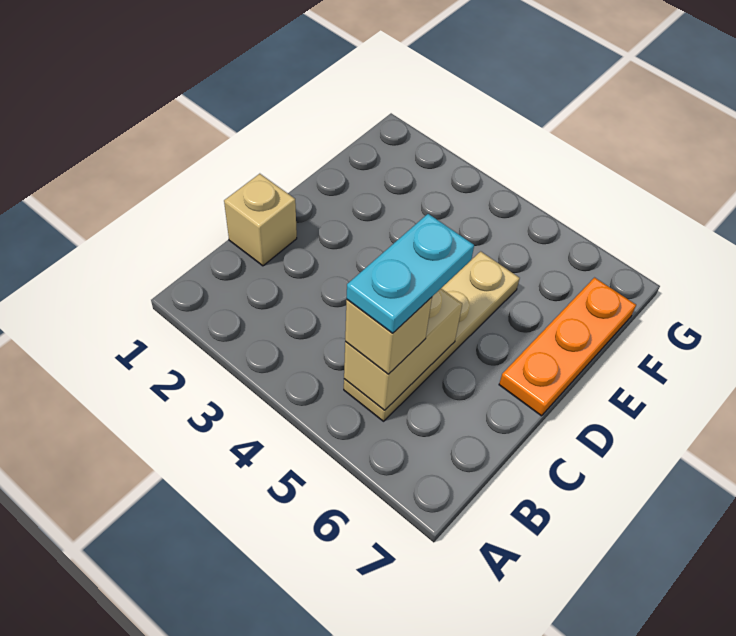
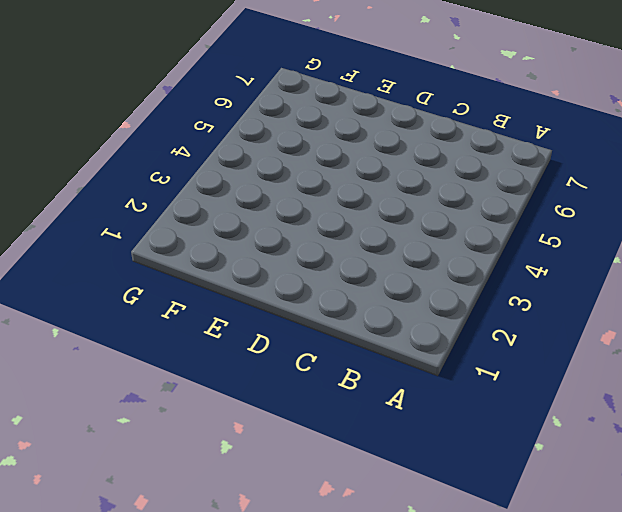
none -> tan 1x4 plate [344,251,520,421]
none -> tan 1x1 brick [224,174,297,266]

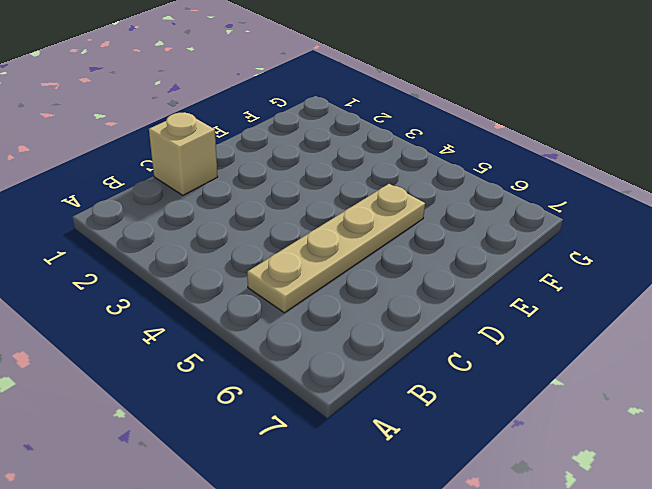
none -> orange 1x3 plate [499,278,636,416]
none -> tan 1x2 brick [344,289,462,410]

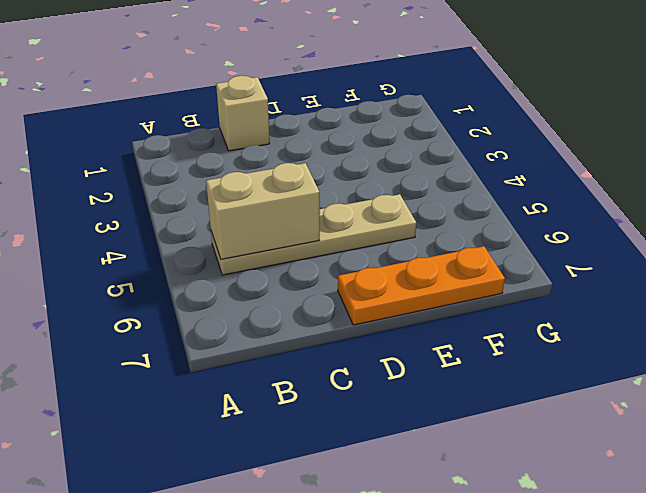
none -> tan 1x1 brick [345,297,432,374]
none -> cyan 1x2 plate [347,214,474,333]

